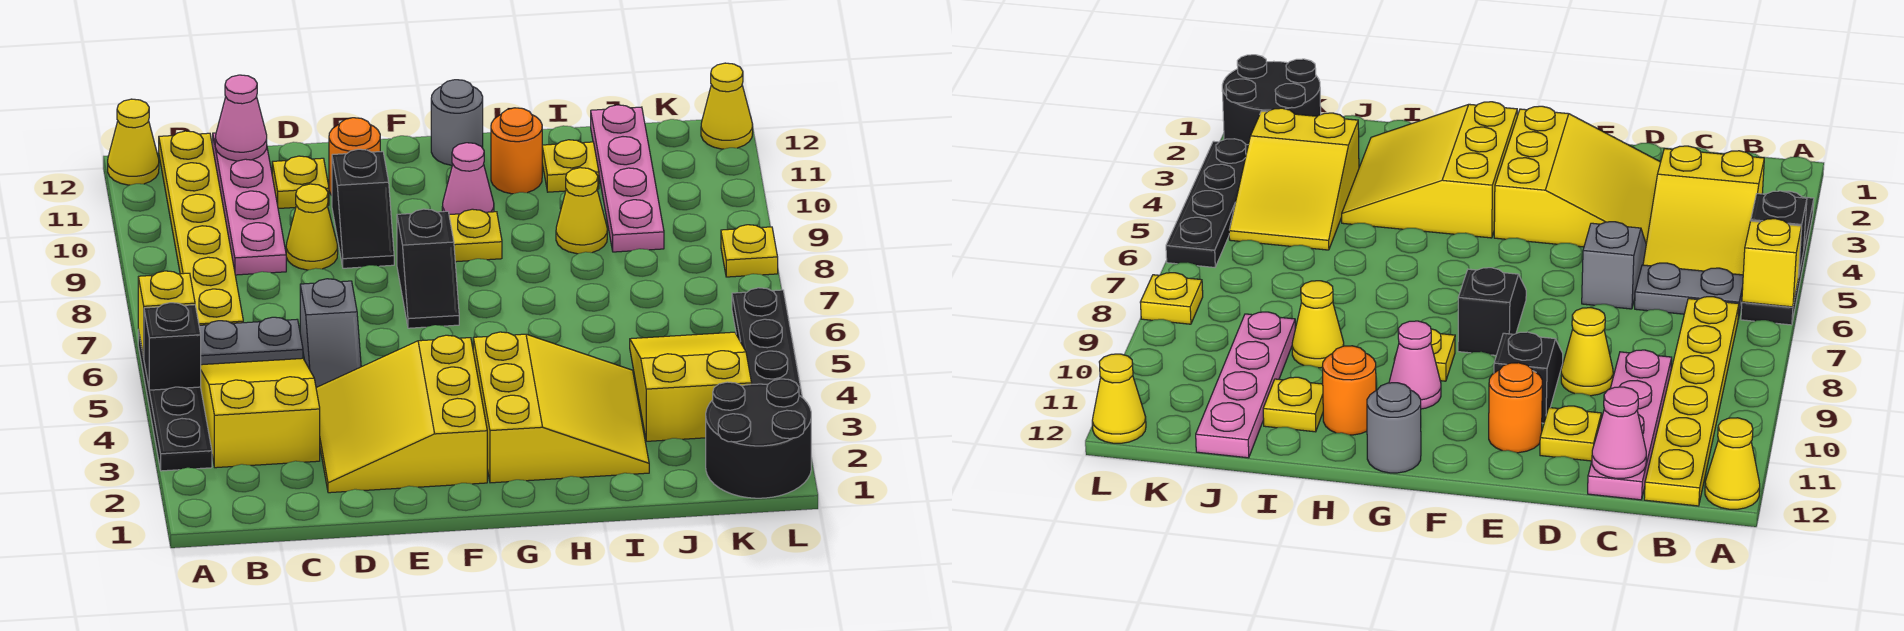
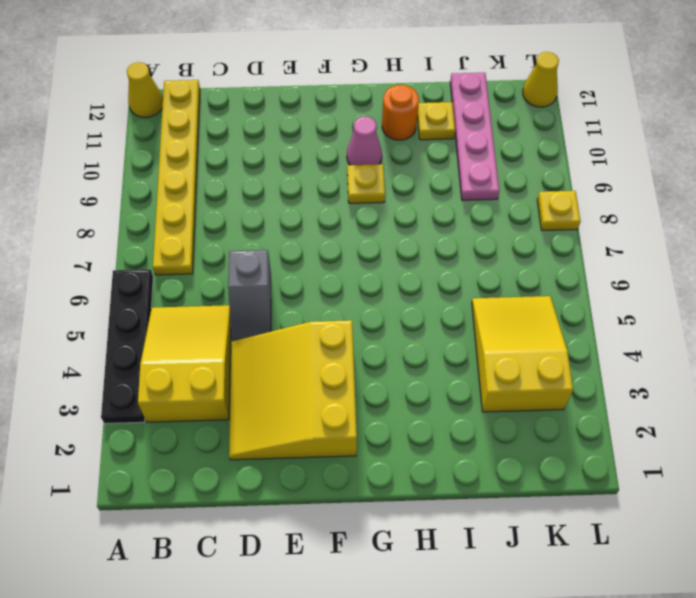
none -> grey 1x2 plate [199,317,303,365]
none -> pink 1x4 plate [213,133,286,275]
none -> yellow 1x1 cone [286,184,338,270]

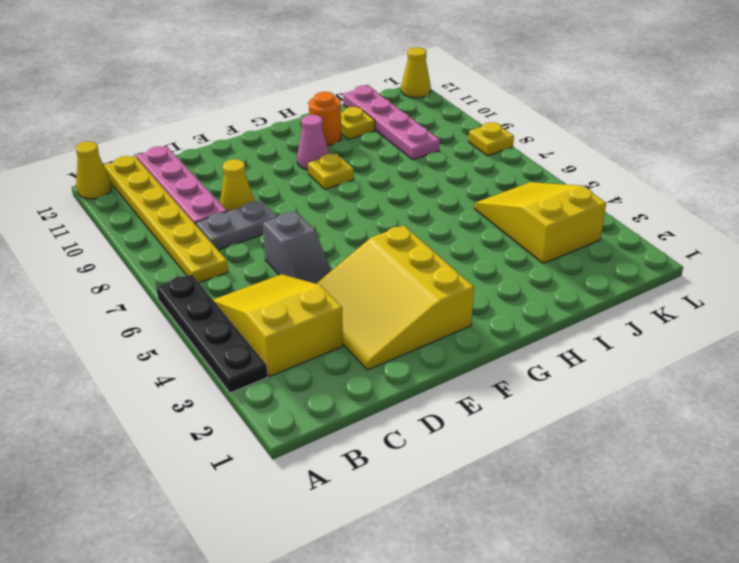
grey 1x2 plate [196,201,277,250] -> grey 1x2 plate moved to [199,317,303,365]
none -> yellow 1x1 plate [272,156,329,209]
none -> black 1x2 slope [332,149,394,268]
none -> orange 1x1 round brick [329,118,380,195]

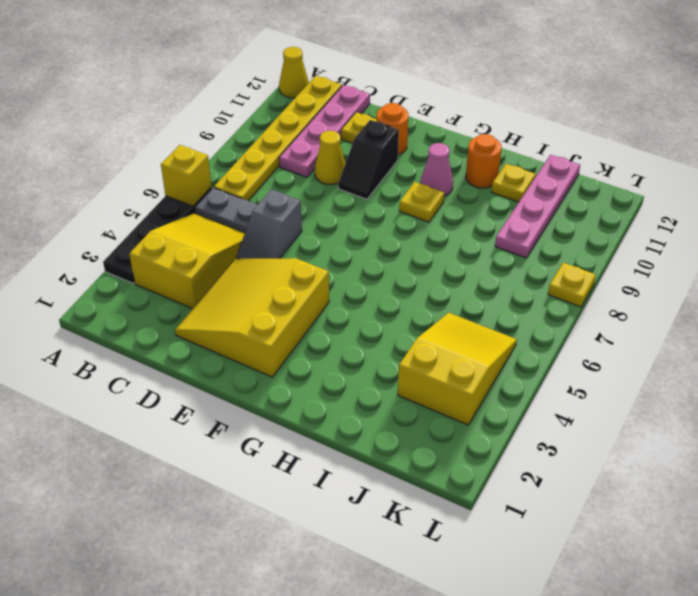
none -> black 1x2 slope [397,209,459,328]
none -> yellow 3x3 slope [473,332,649,483]
none -> grey 1x1 round brick [431,80,483,165]

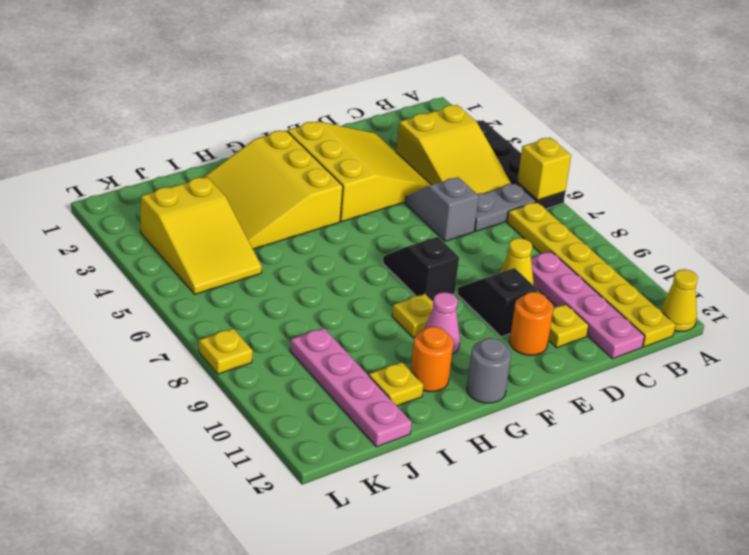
none -> yellow 1x1 cone [556,168,607,254]
none -> black 2x2 round brick [706,379,811,498]
none -> black 1x4 plate [732,288,802,397]

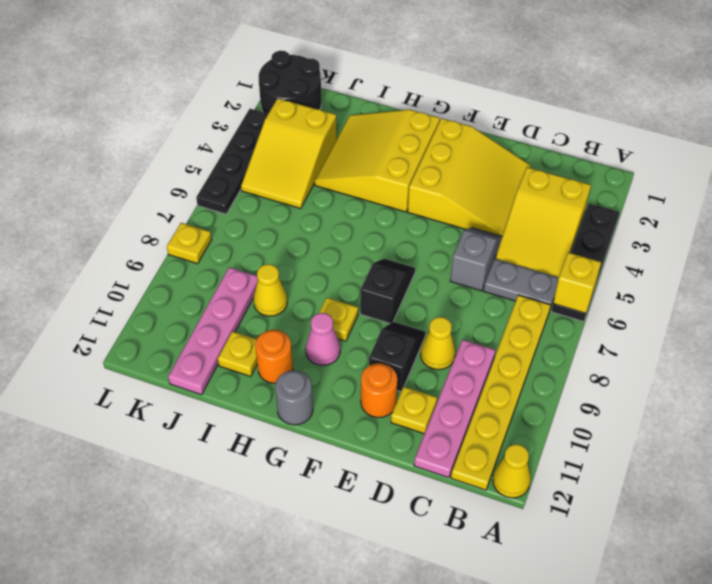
none -> yellow 1x1 cone [701,63,753,149]
none -> black 1x1 brick [144,303,201,390]
none -> pink 1x1 cone [215,75,267,161]

